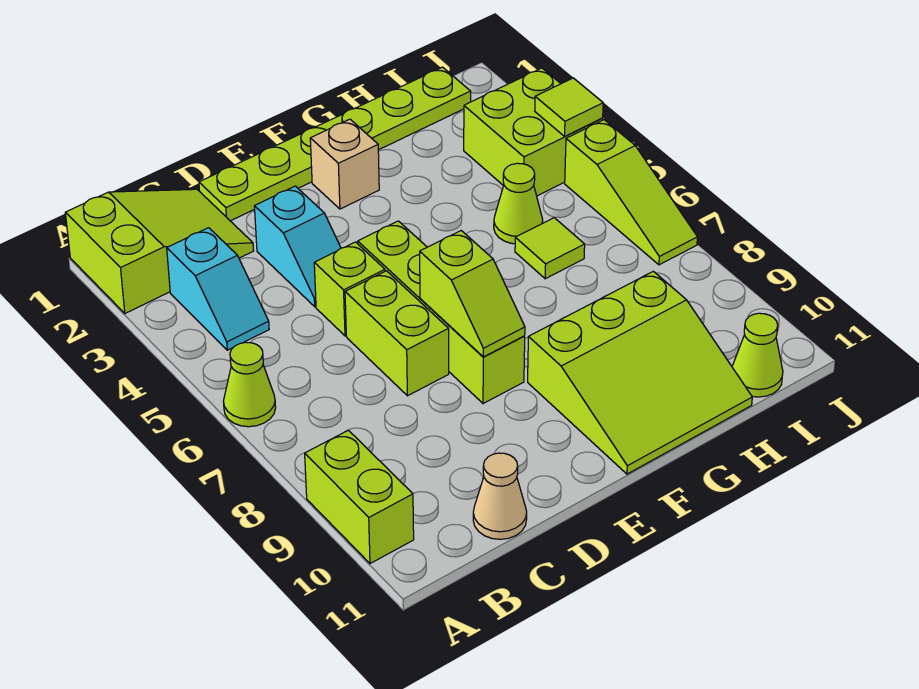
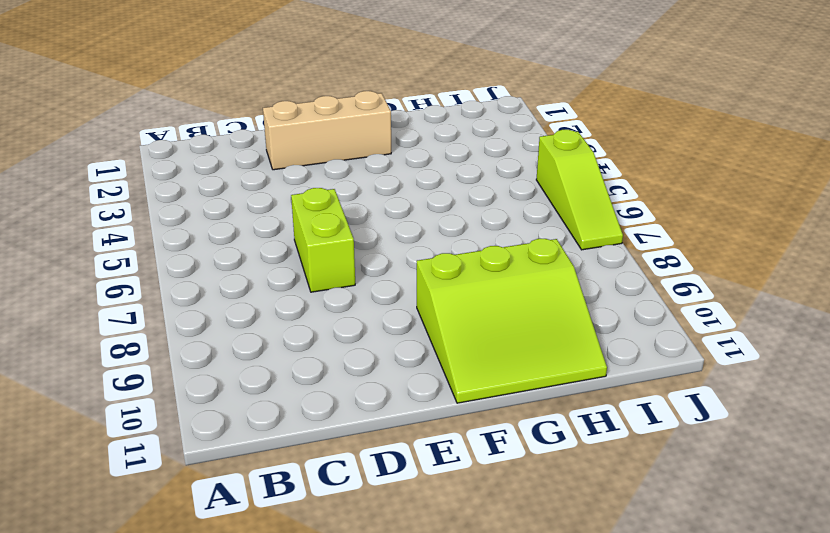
tan 1x3 brick [263,91,391,170] -> tan 1x1 brick [310,119,379,209]
none -> lime 2x3 slope [65,189,254,313]
none -> lime 1x1 cone [223,342,276,427]
none -> lime 1x2 brick [305,430,414,564]

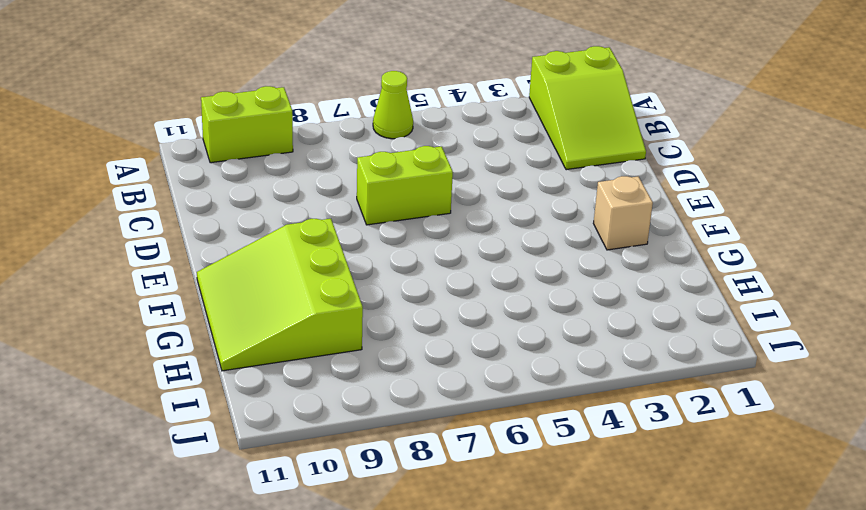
none -> cyan 1x2 slope [167,228,269,350]
none -> tan 1x1 cone [473,453,527,539]
none -> lime 1x6 plate [199,67,471,221]

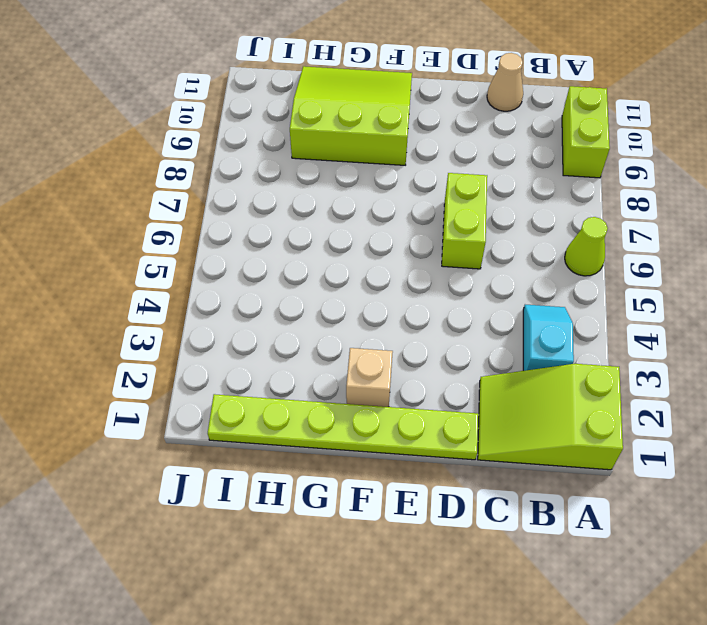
none -> cyan 1x2 slope [254,186,341,307]
none -> lime 1x1 brick [314,242,385,336]
none -> lime 1x4 brick [358,221,525,404]

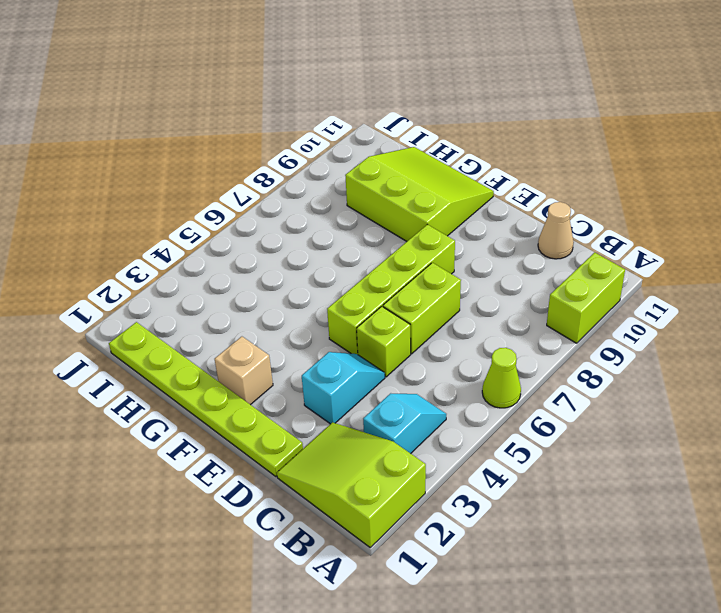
none -> lime 1x1 cone [494,163,543,244]
none -> lime 1x1 tile [515,218,585,279]
none -> lime 2x2 brick [464,68,603,196]

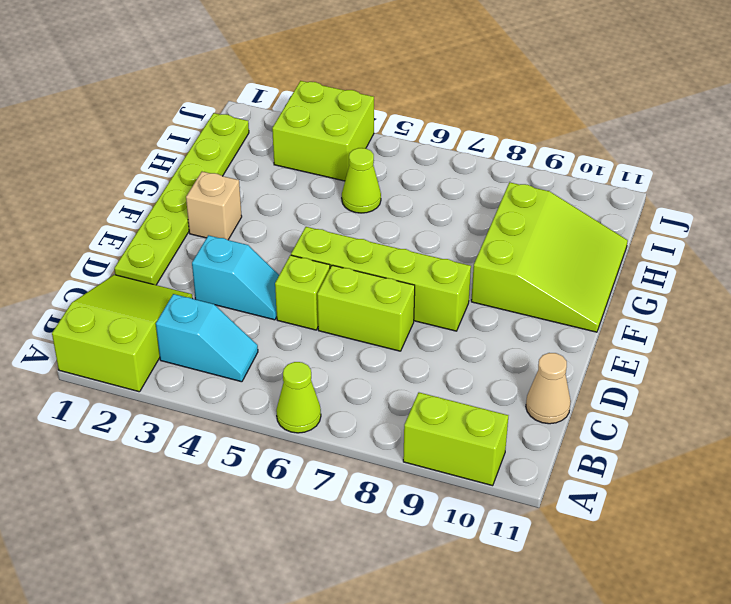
none -> lime 1x1 tile [515,218,585,279]
none -> lime 1x1 cone [732,313,783,397]
none -> lime 1x3 slope [565,120,697,265]

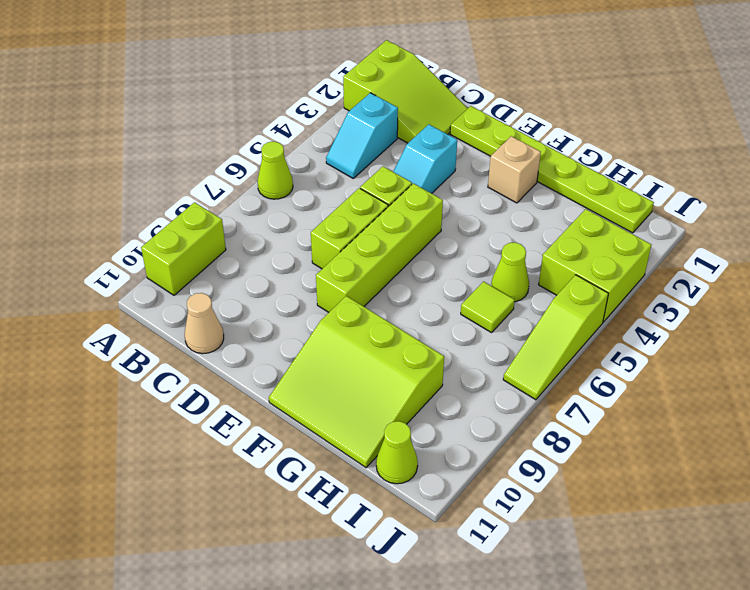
none -> lime 1x2 slope [420,231,525,357]
none -> lime 1x1 tile [535,78,603,136]

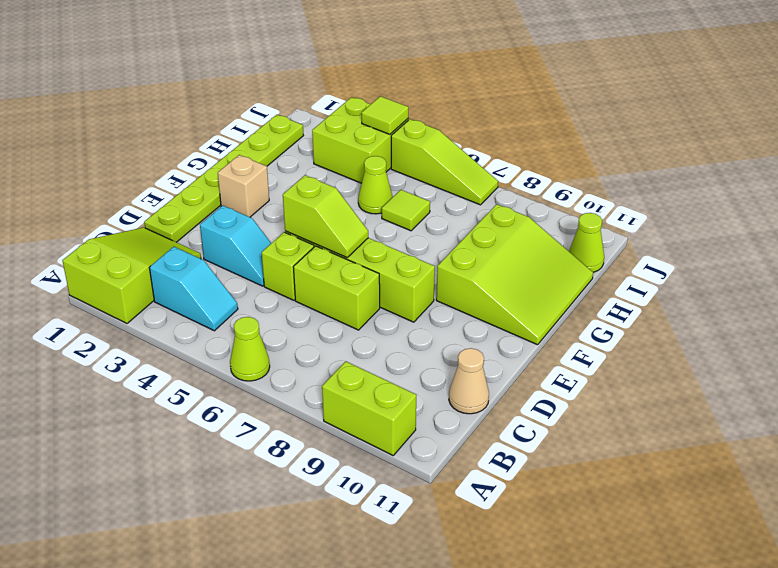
lime 1x2 slope [283,175,368,258] -> lime 1x2 slope moved to [420,231,525,357]

